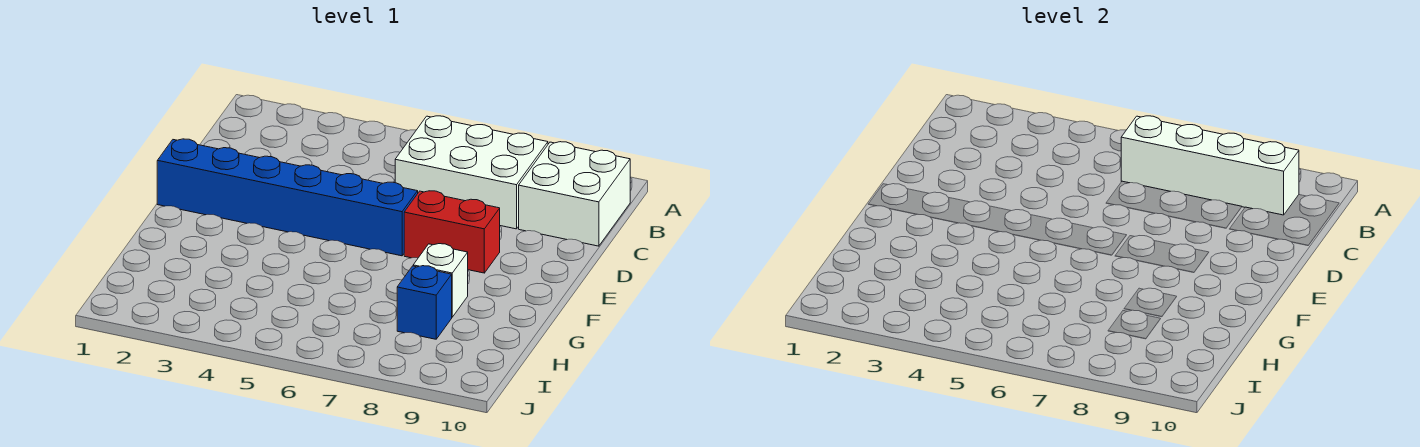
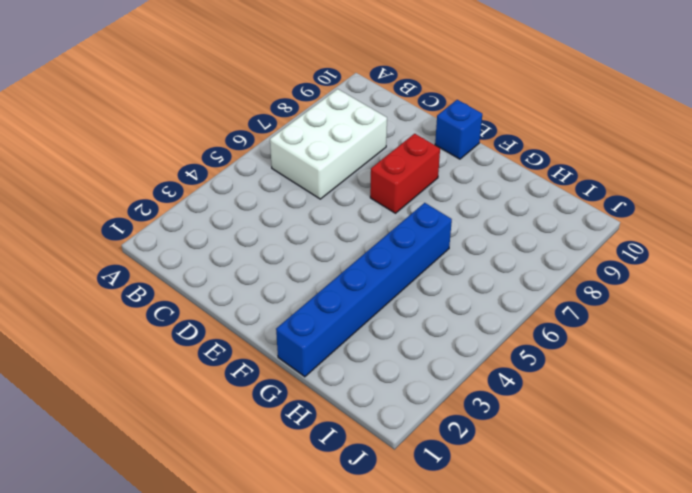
blue 1x1 brick [435,100,482,159] -> blue 1x1 brick moved to [397,266,452,339]
blue 1x6 brick [276,203,452,377] -> blue 1x6 brick moved to [157,139,418,256]
none -> white 2x2 brick [519,142,630,246]
none -> white 1x1 brick [413,244,468,317]

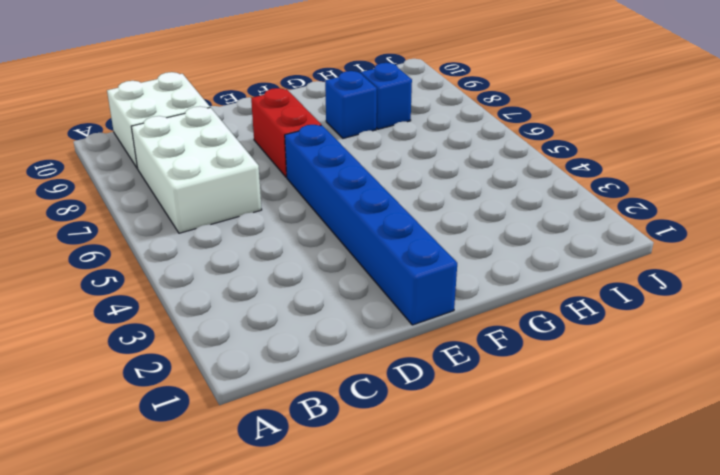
blue 1x1 brick [325,71,377,138] -> white 1x1 brick [413,244,468,317]
none -> white 1x4 brick [1121,116,1299,215]

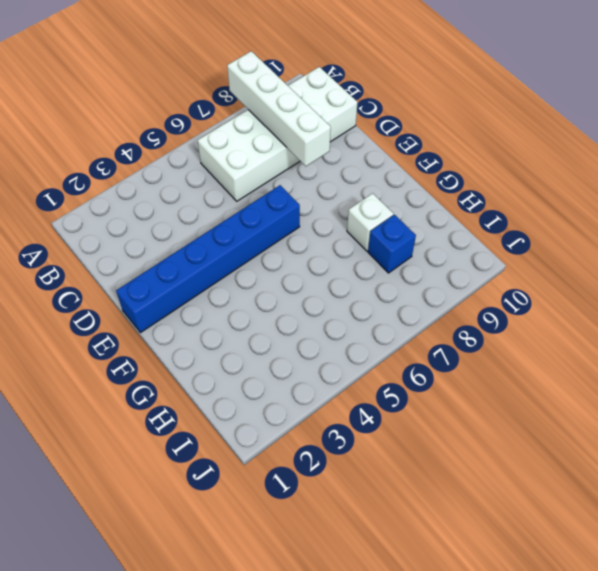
white 1x4 brick [227,51,331,166] -> white 1x4 brick turned to [1121,116,1299,215]
none -> red 1x2 brick [404,191,500,273]

